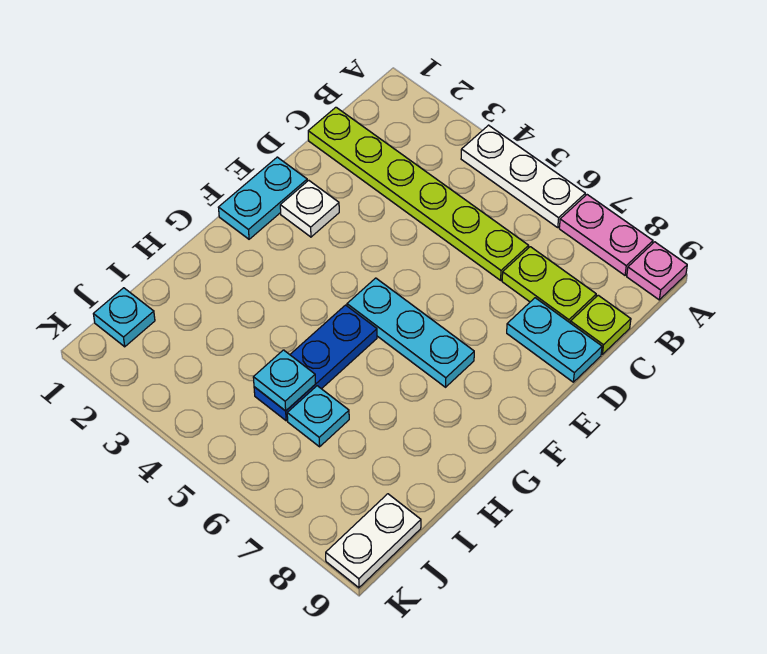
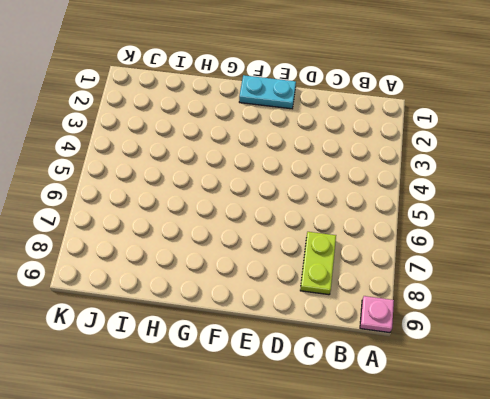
none -> white 1x3 plate [461,125,585,227]
none -> pink 1x2 plate [559,195,653,275]
none -> lime 1x6 plate [308,107,529,280]

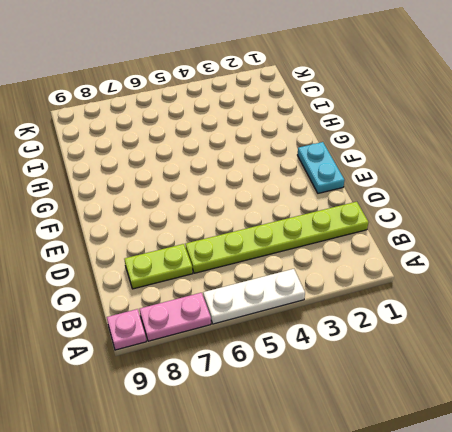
none -> lime 1x1 plate [570,295,631,354]
none -> cyan 1x2 plate [507,298,602,382]
none -> white 1x1 plate [280,180,339,237]

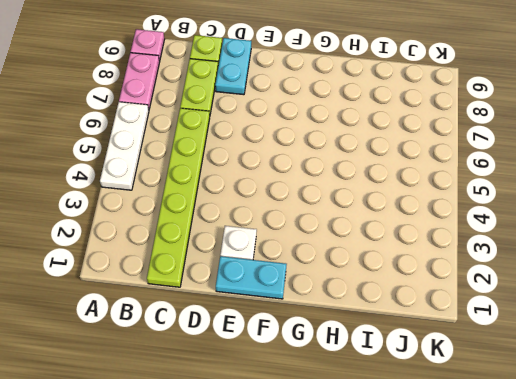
none -> cyan 1x3 plate [347,278,474,387]
none -> blue 1x3 plate [254,305,377,421]
none -> cyan 1x1 plate [287,386,349,447]

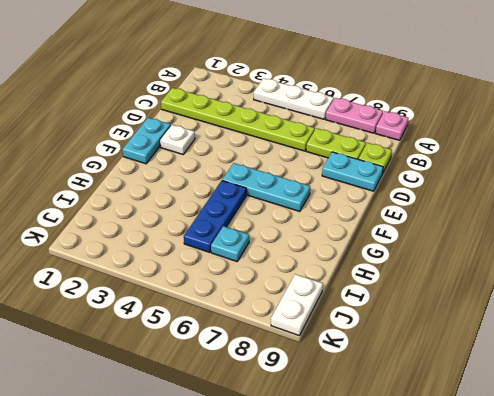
none -> cyan 1x1 plate [94,288,155,347]
none -> cyan 1x1 plate [253,350,316,411]

